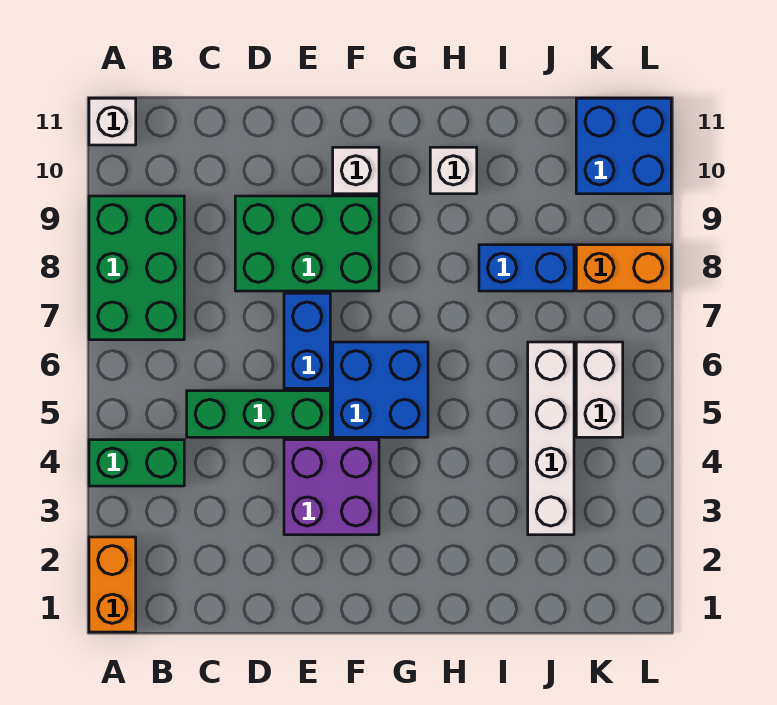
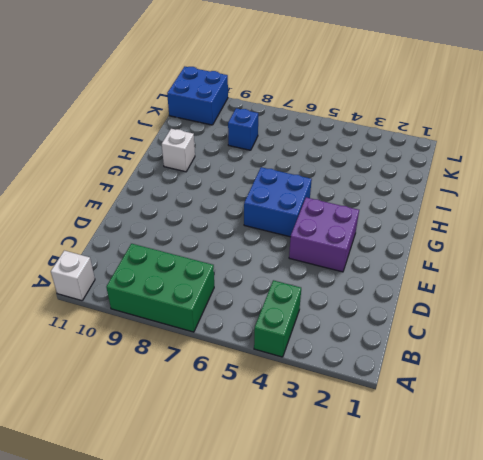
blue 1x1 brick [228,108,258,150] -> blue 1x2 brick [479,245,574,291]
none -> orange 1x2 brick [89,537,136,632]
none -> green 1x3 brick [187,391,330,437]
none -> green 2x3 brick [235,196,379,291]

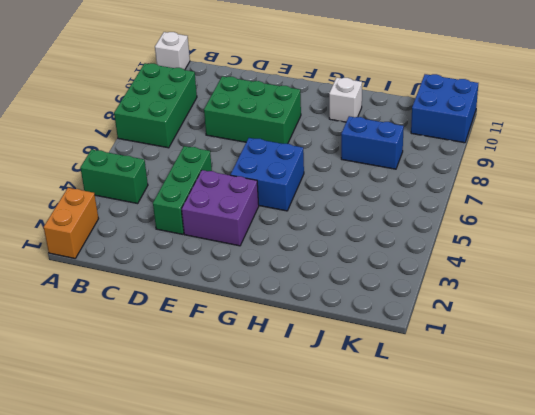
green 1x3 brick [153,146,212,234] -> green 1x3 brick turned to [187,391,330,437]
none -> blue 1x2 brick [284,293,330,388]
none -> white 1x1 brick [333,147,379,194]
none -> white 1x4 brick [528,342,574,535]

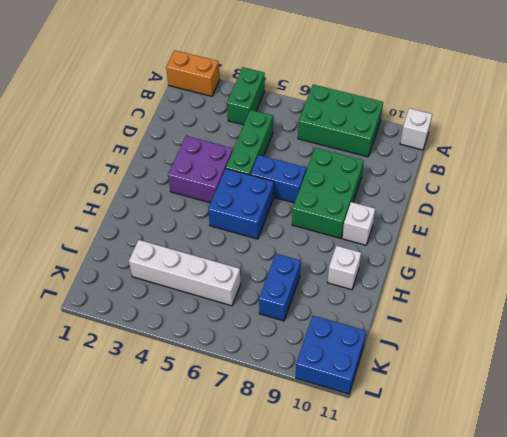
none -> white 1x2 brick [576,342,623,437]
none -> orange 1x2 brick [576,245,671,291]

